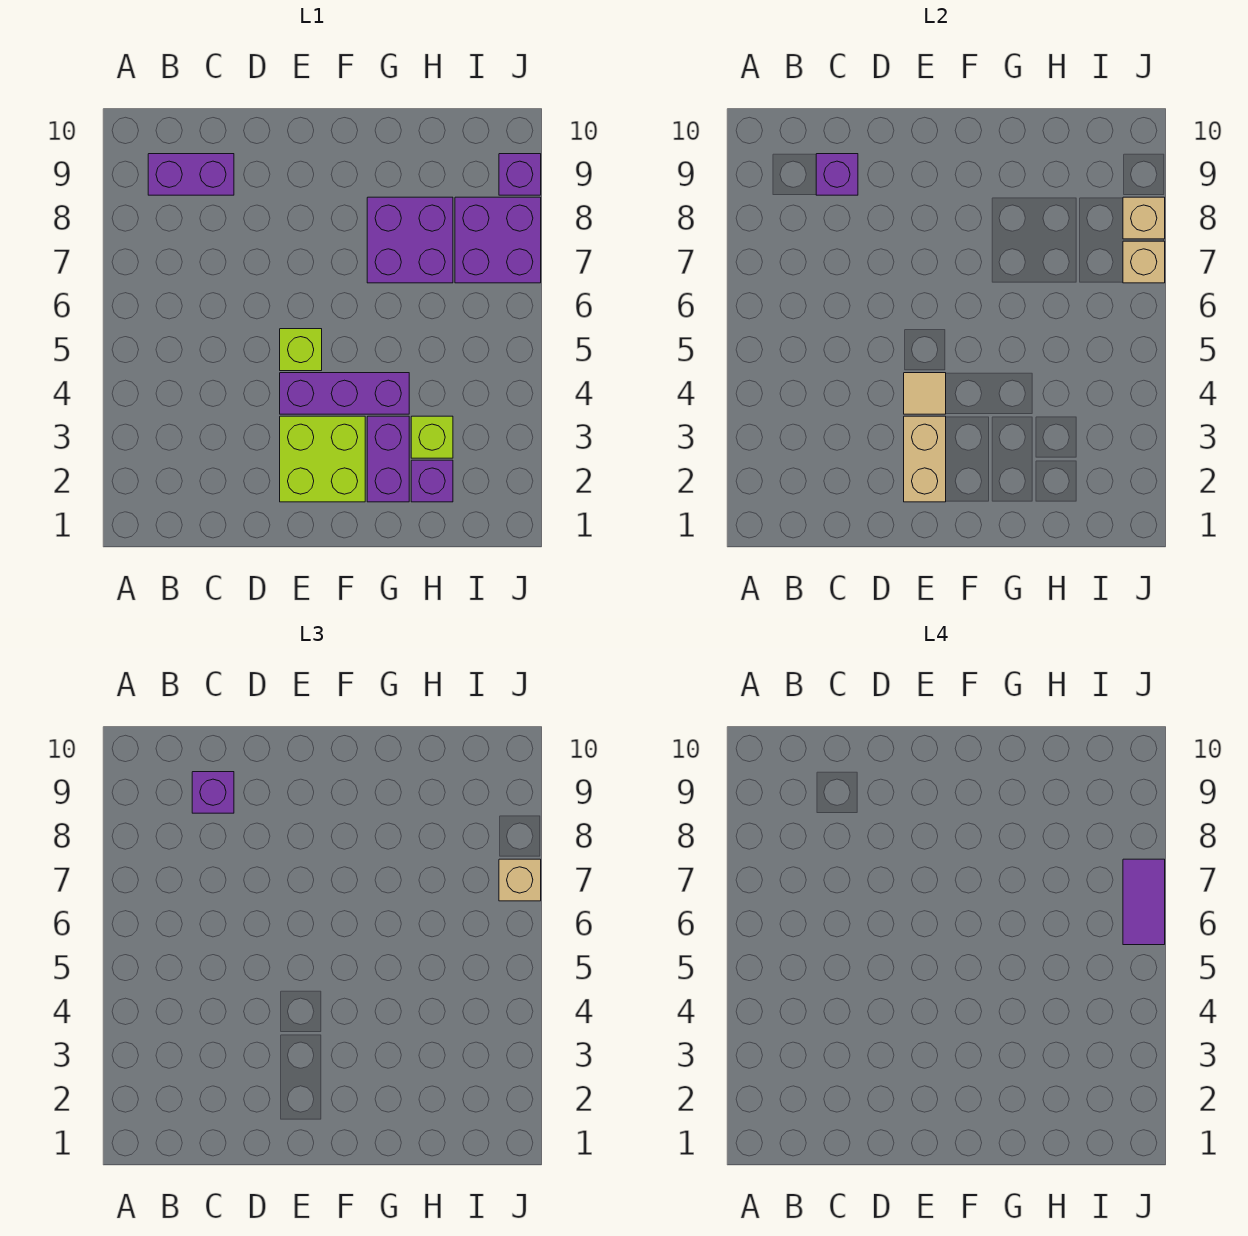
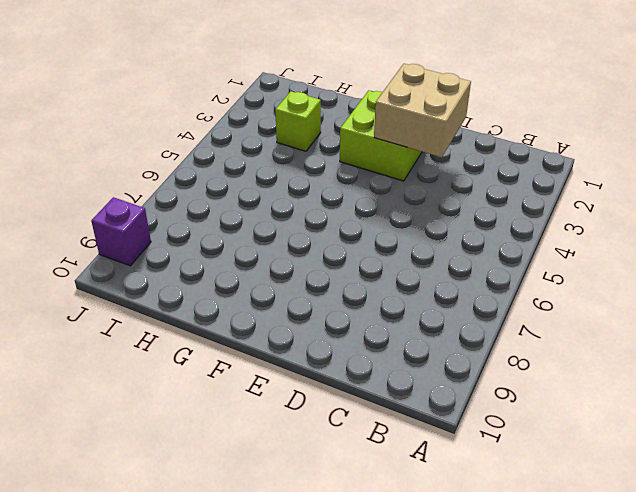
tan 2x2 brick [374,64,471,157] -> tan 1x2 brick [904,416,946,502]
none -> purple 1x2 brick [148,154,234,195]
none -> purple 1x3 brick [280,373,409,414]
none -> lime 1x1 brick [280,329,322,371]

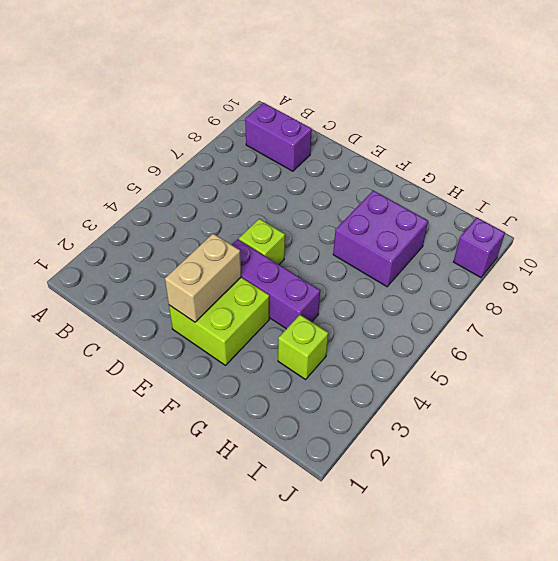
none -> purple 1x2 brick [367,416,409,502]
none -> purple 1x1 brick [411,460,453,502]
none -> purple 2x2 brick [455,197,541,283]

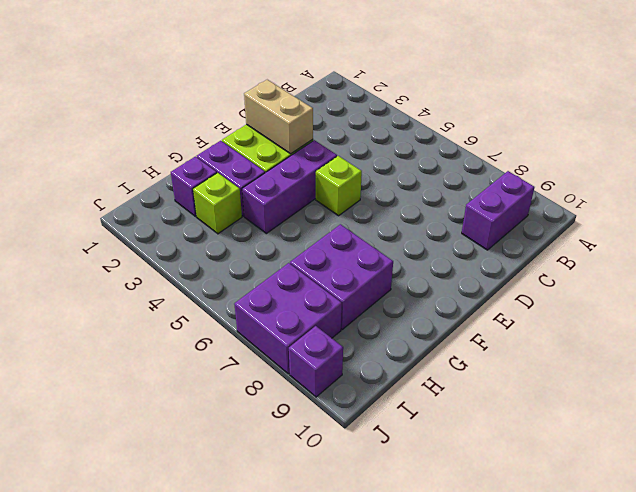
none -> purple 1x1 brick [816,154,858,195]
none -> tan 1x1 tile [904,373,946,414]
none -> tan 1x1 brick [1123,241,1165,283]

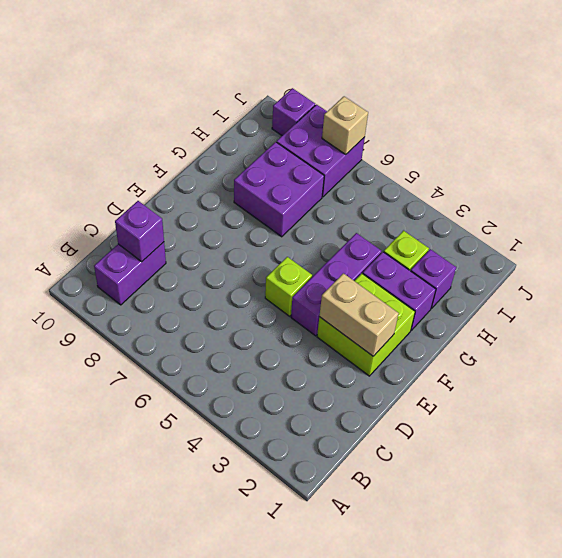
none -> tan 1x1 tile [904,373,946,414]
none -> tan 1x1 brick [1123,197,1165,239]
none -> purple 1x1 brick [192,772,234,813]

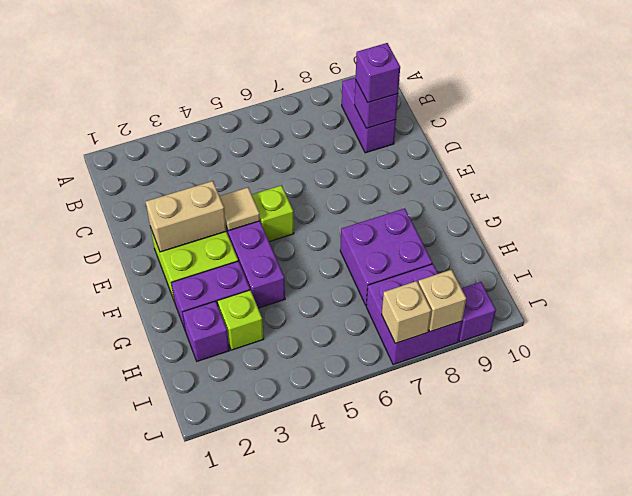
none -> tan 1x1 brick [499,859,541,901]
none -> purple 1x2 tile [1123,859,1165,945]

